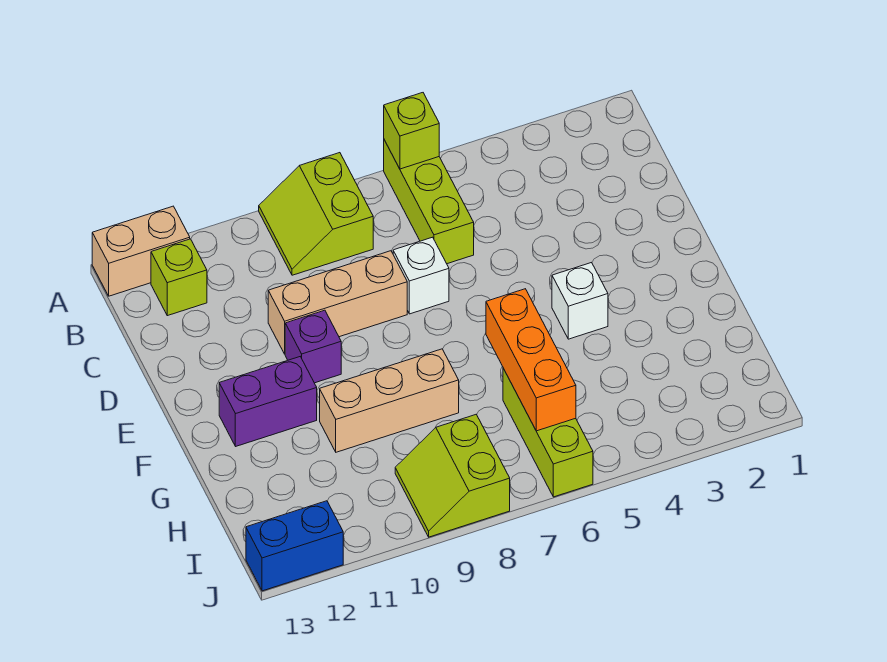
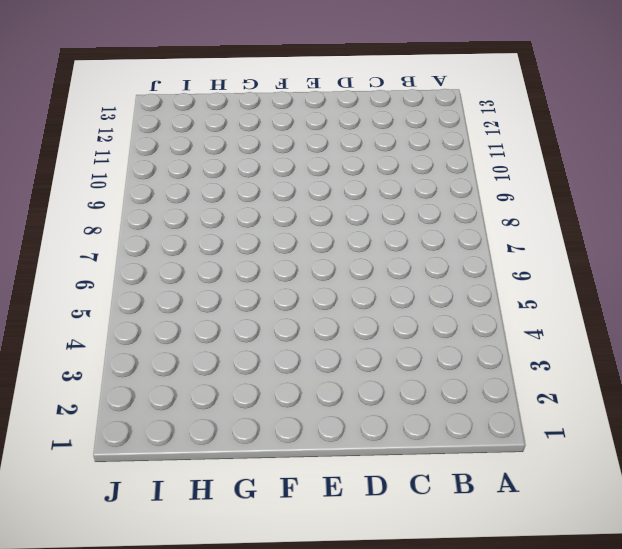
none -> lime 1x3 brick [384,140,474,264]
none -> lime 2x2 slope [259,153,373,275]
none -> tan 1x2 brick [92,206,190,296]

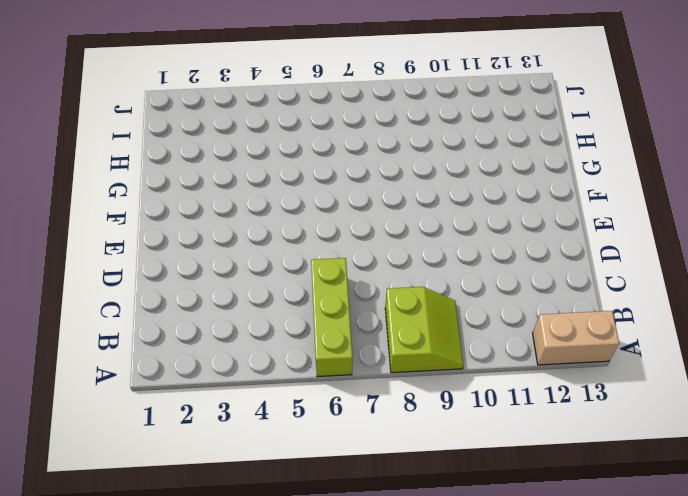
none -> lime 1x1 brick [151,239,207,316]
none -> white 1x1 brick [393,237,449,314]
none -> tan 1x3 brick [268,251,407,354]

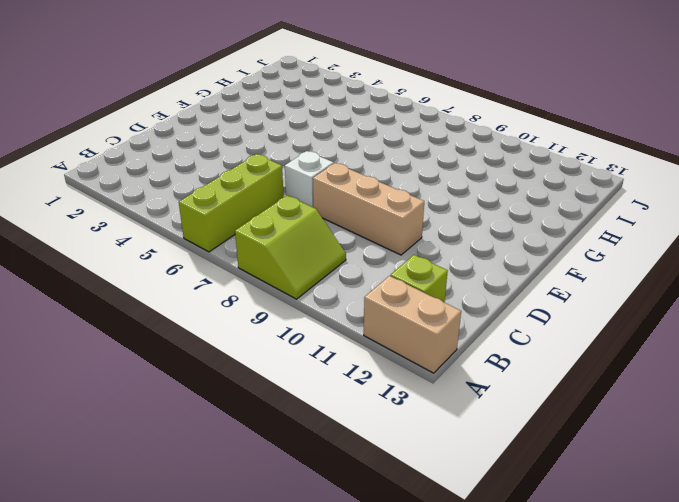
none -> purple 1x1 brick [285,310,341,383]
none -> white 1x1 brick [552,263,608,339]
none -> purple 1x2 brick [219,357,317,446]

